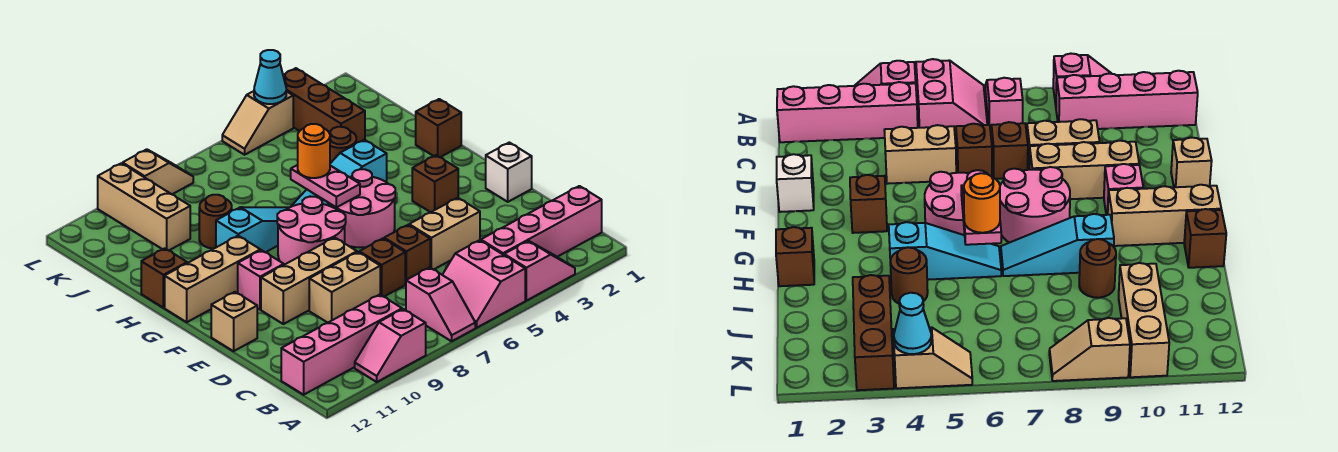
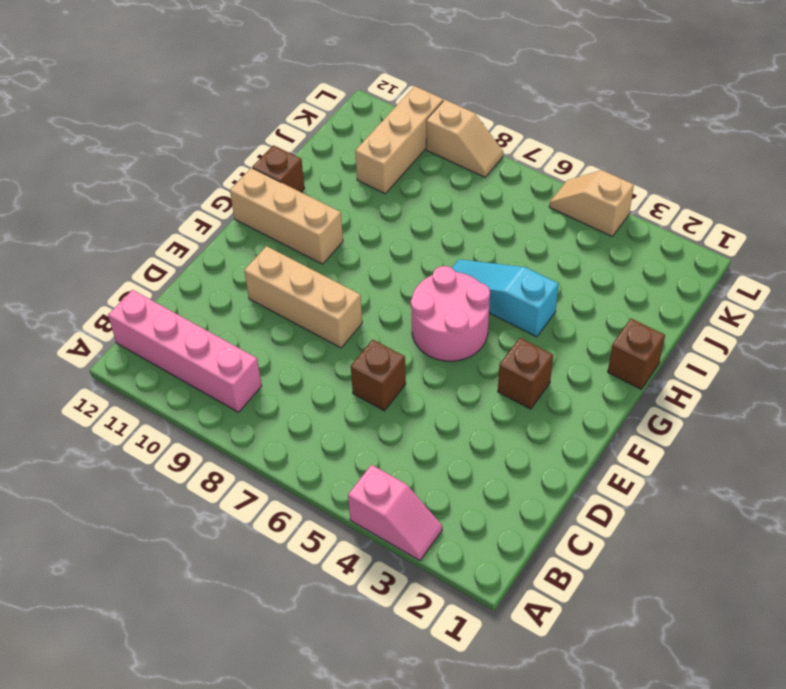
none -> pink 2x2 slope [443,240,525,328]
none -> pink 1x2 slope [406,267,475,341]
none -> pink 1x2 slope [355,309,426,382]
none -> pink 1x4 brick [481,186,602,257]

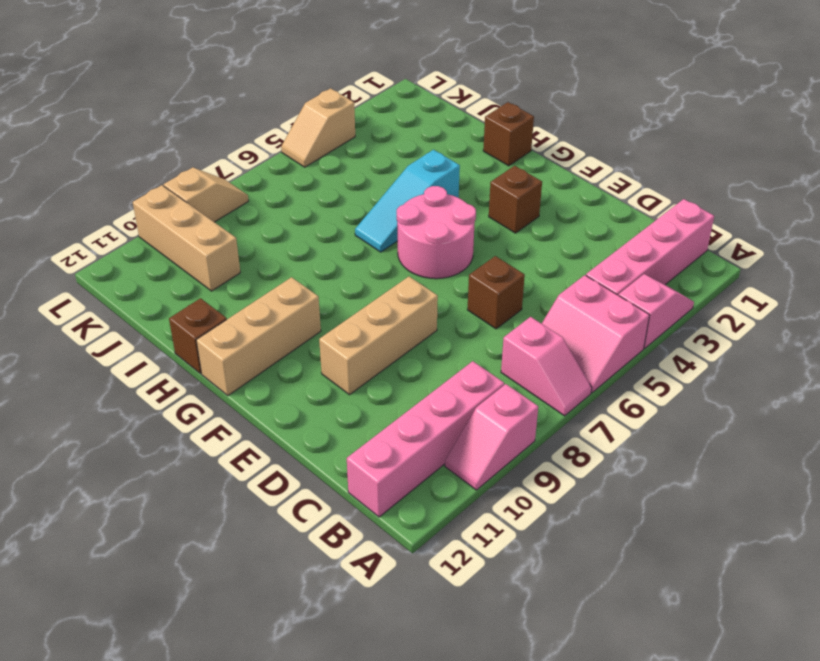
none -> tan 1x2 brick [409,198,480,270]
none -> brown 1x1 brick [359,239,405,297]
none -> tan 1x2 brick [309,252,380,323]
none -> white 1x1 brick [486,142,532,202]

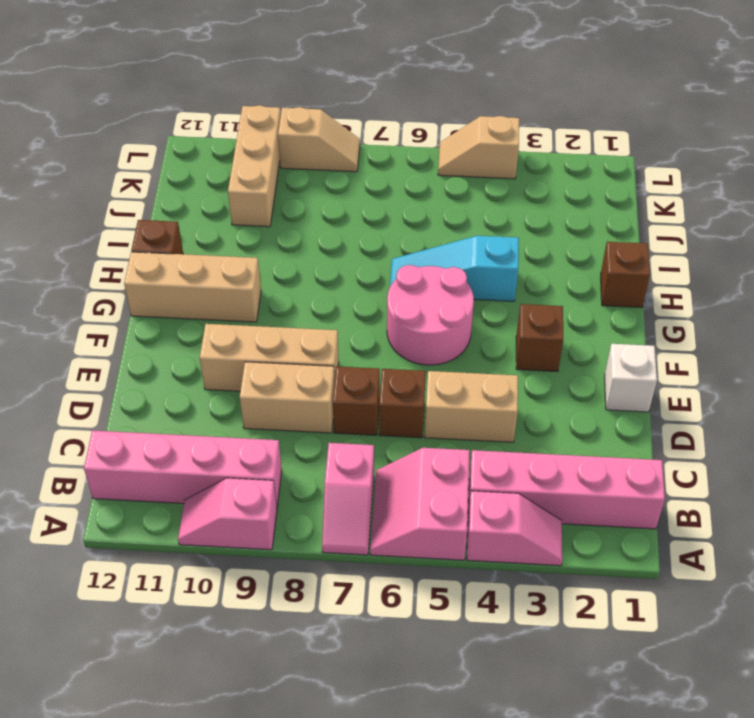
none -> tan 1x1 brick [211,292,257,351]
none -> pink 2x2 round brick [277,197,346,265]
none -> pink 1x1 brick [238,250,284,310]
none -> cyan 1x3 slope [216,207,290,252]

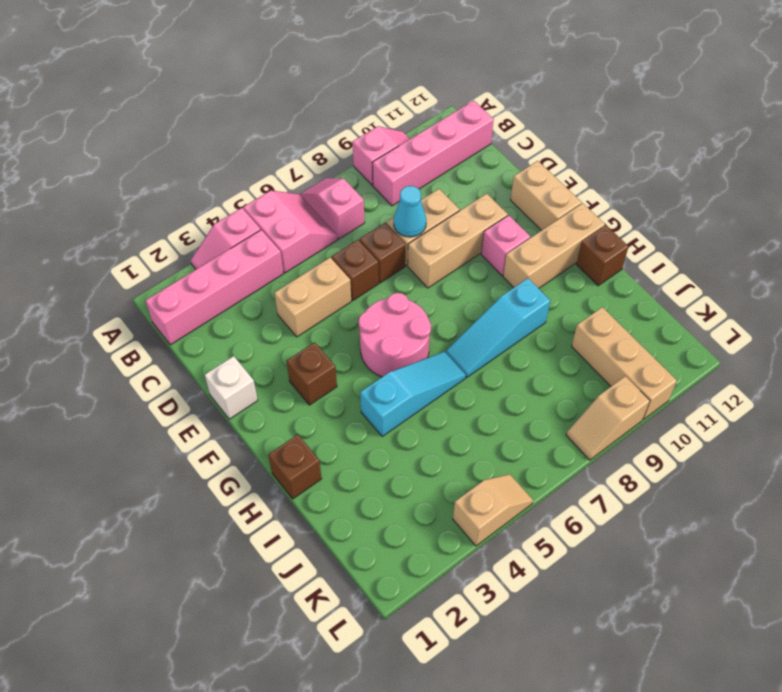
cyan 1x1 cone [394,186,426,237] -> cyan 1x1 cone moved to [254,50,286,104]
tan 1x2 brick [510,161,582,231] -> tan 1x1 brick [211,292,257,351]
none -> pink 2x2 round brick [277,197,346,265]
none -> brown 1x1 round brick [329,127,356,163]
none -> brown 1x1 round brick [199,195,232,249]
none -> brown 1x3 brick [283,68,365,143]

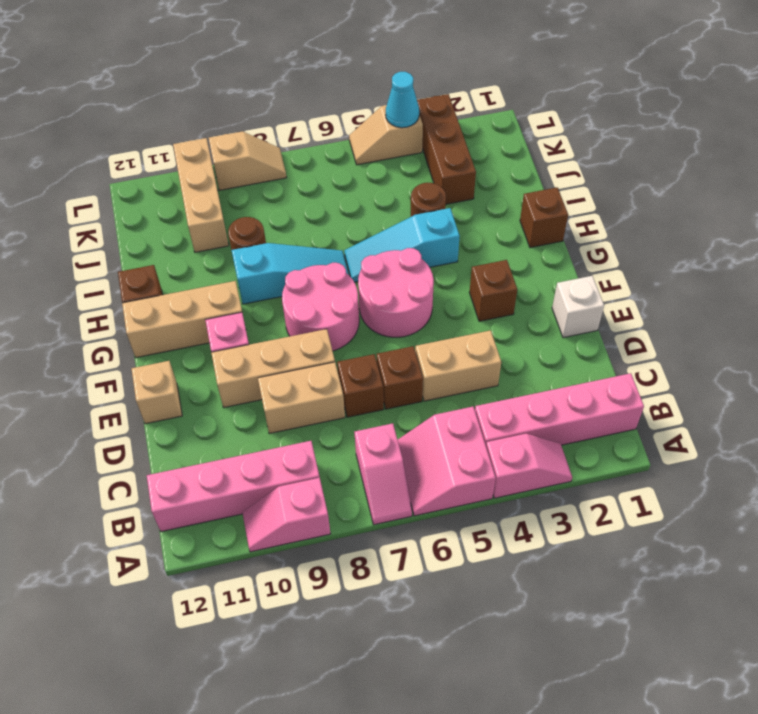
none -> pink 1x2 plate [291,165,360,207]
none -> orange 1x1 round brick [298,124,330,178]

